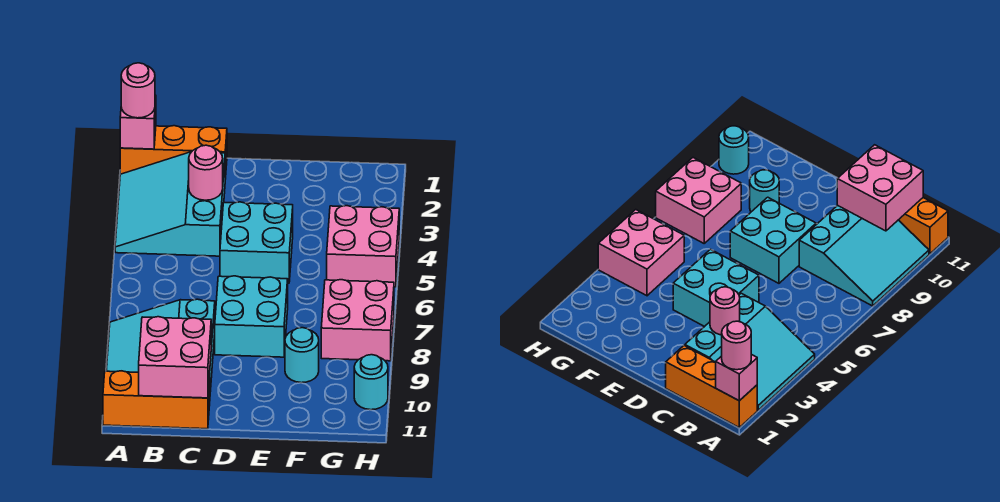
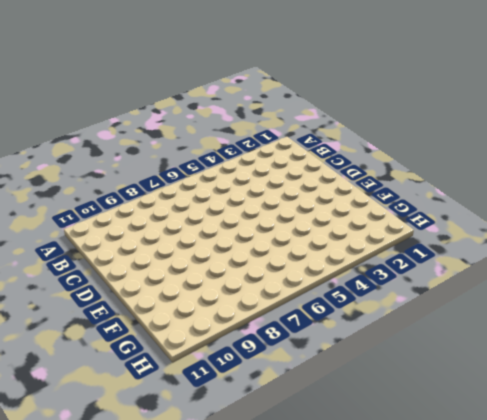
none -> orange 1x3 brick [120,126,227,179]
none -> cyan 3x3 slope [115,152,225,256]
none -> cyan 3x3 slope [106,299,215,392]

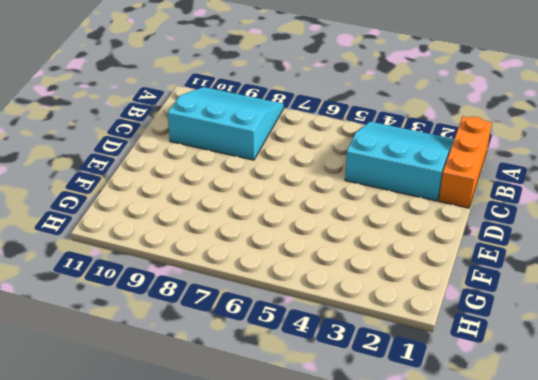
none -> orange 1x3 brick [103,371,210,429]
none -> cyan 2x2 brick [220,202,293,283]
none -> cyan 2x2 brick [215,276,288,357]

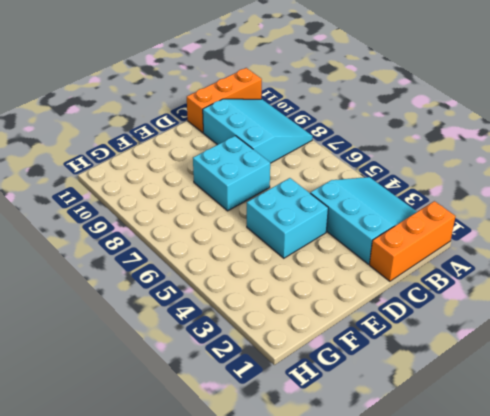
none -> cyan 1x1 round brick [285,328,319,383]
none -> pink 2x2 brick [327,206,399,287]
none -> pink 2x2 brick [321,280,394,361]

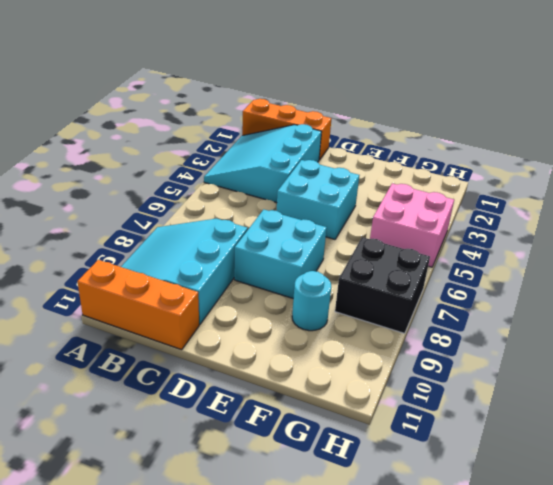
black 2x2 brick [335,237,430,333] -> pink 2x2 brick [321,280,394,361]
none -> cyan 1x1 round brick [354,355,388,410]
none -> pink 1x1 brick [120,95,156,149]
none -> pink 2x2 brick [139,317,211,398]

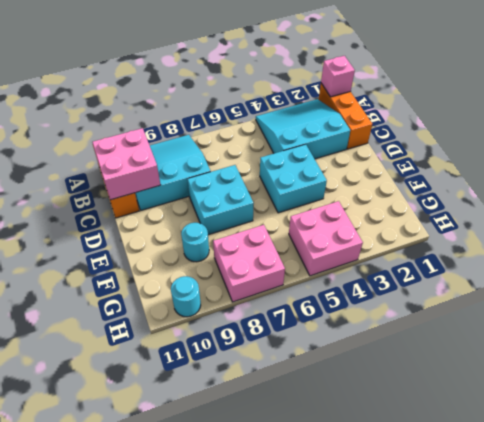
none -> pink 1x1 round brick [189,145,223,200]
none -> pink 1x1 round brick [121,63,155,118]

